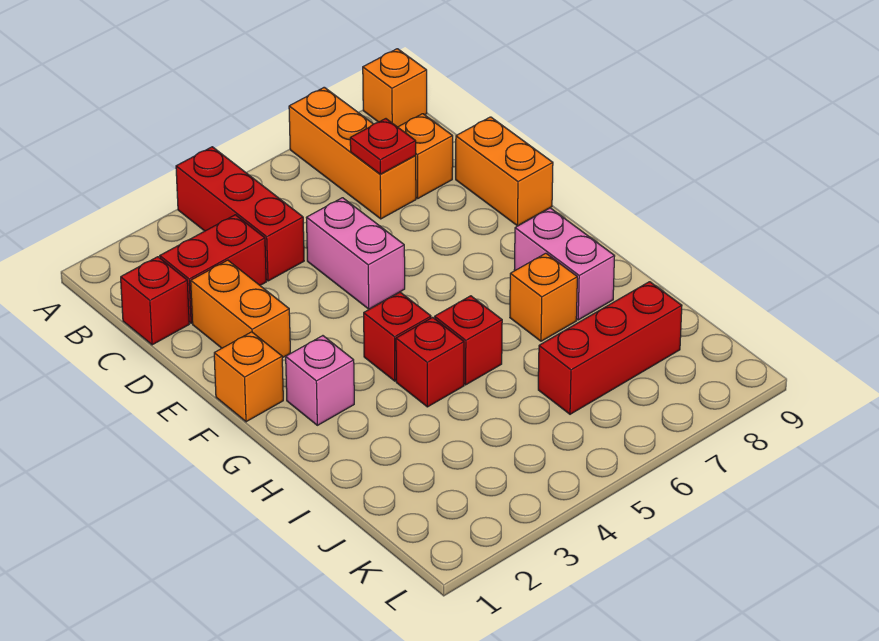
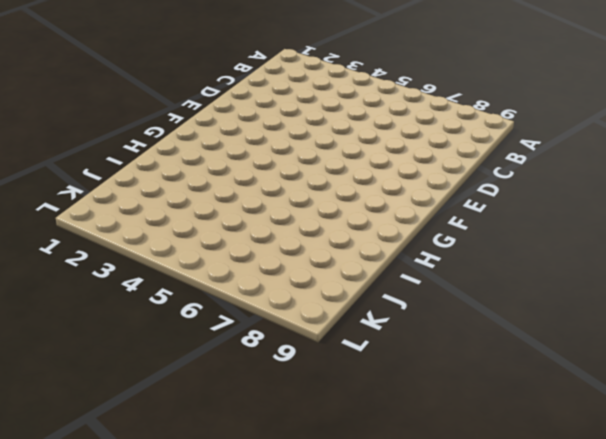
none -> red 1x3 brick [176,147,304,281]
none -> orange 1x3 brick [289,87,416,219]
none -> orange 1x1 brick [363,49,427,127]

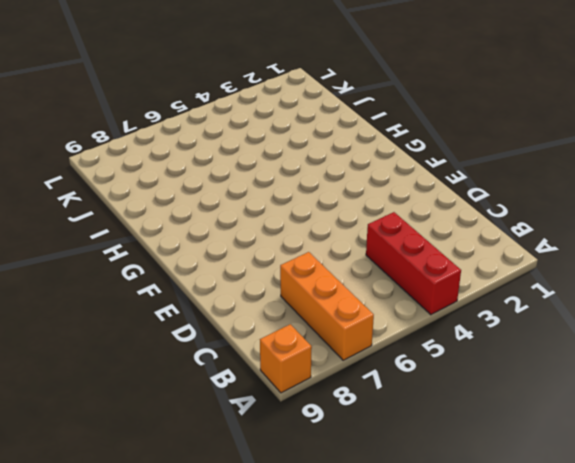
none -> red 1x1 brick [121,257,189,345]
none -> red 1x2 brick [160,215,266,323]
none -> orange 1x1 brick [398,114,453,198]

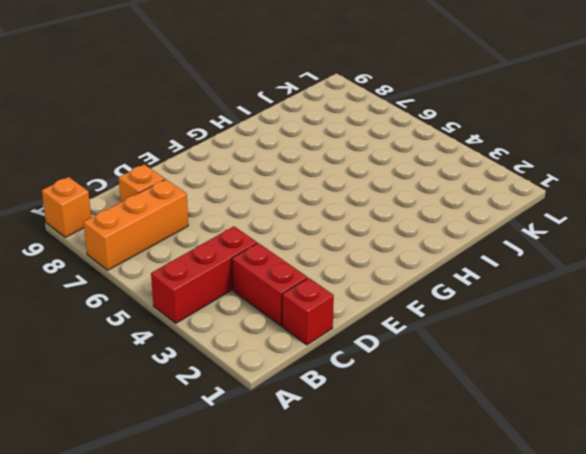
none -> orange 1x2 brick [191,260,290,358]
none -> pink 1x2 brick [306,198,405,309]
none -> orange 1x2 brick [456,117,553,226]

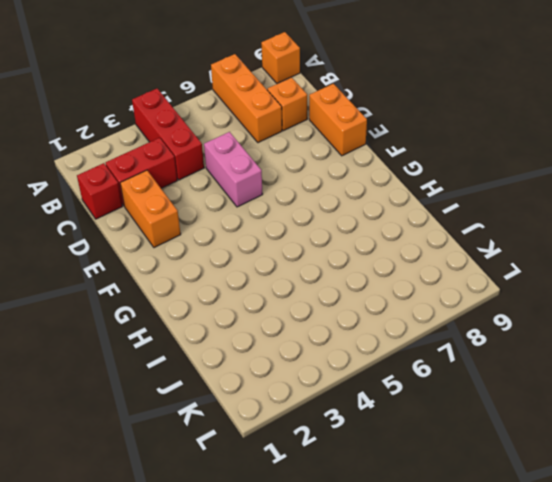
none -> orange 1x1 brick [214,332,283,422]
none -> pink 1x1 brick [286,336,354,425]
none -> red 1x1 brick [364,292,431,381]

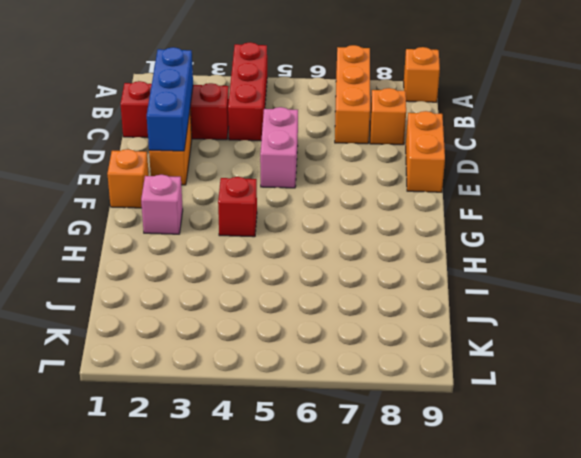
blue 1x3 brick [147,47,193,151] -> none
none -> pink 1x2 brick [514,208,615,320]
none -> red 1x1 brick [396,317,464,407]
none -> red 1x1 brick [435,296,502,385]

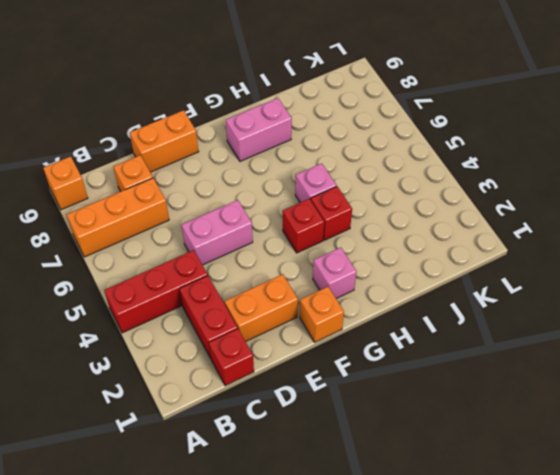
pink 1x1 brick [295,163,337,203] -> red 1x1 brick [435,296,502,385]
none -> orange 1x1 brick [510,253,577,341]
none -> red 1x3 brick [538,282,682,414]
none -> red 1x1 plate [350,119,416,174]

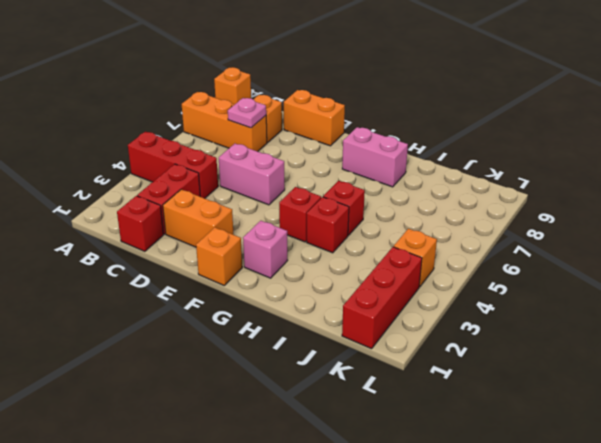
pink 1x1 plate [228,98,266,128] -> red 1x1 plate [350,119,416,174]
red 1x3 brick [342,247,422,349] -> red 1x3 brick moved to [538,282,682,414]
orange 1x1 brick [394,229,437,287] -> orange 1x1 brick moved to [510,253,577,341]

